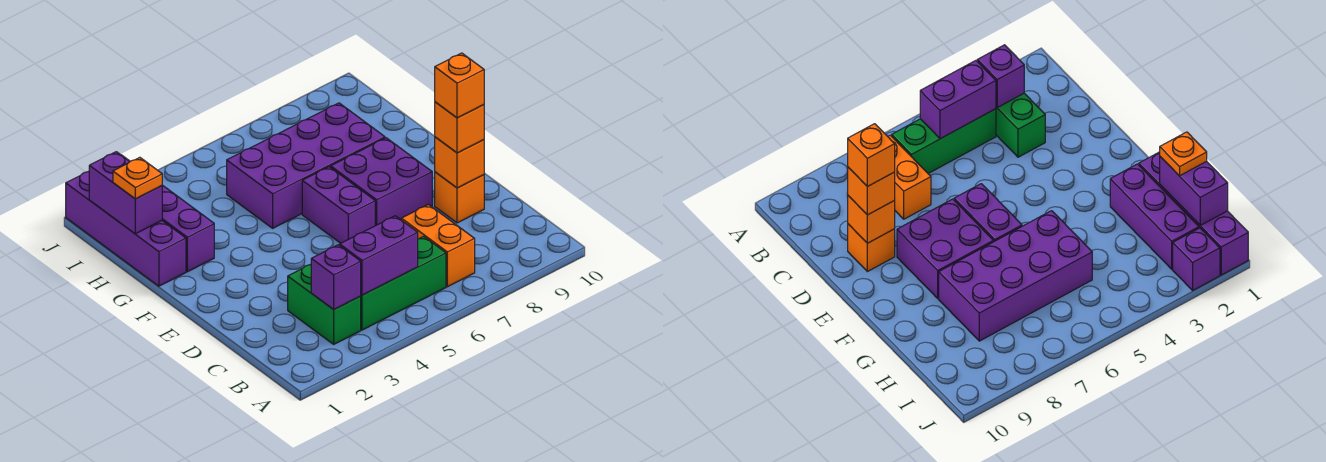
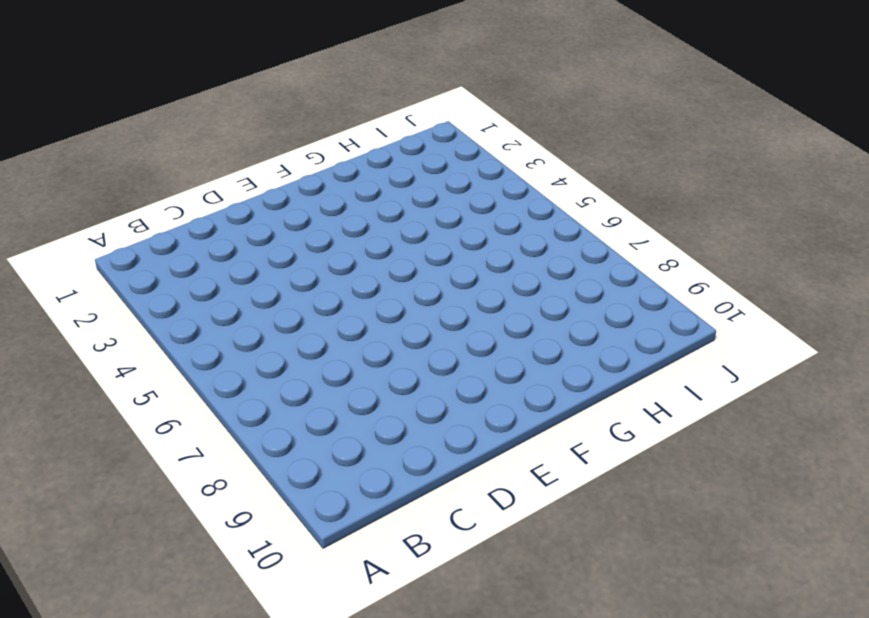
none -> green 1x2 brick [288,265,361,344]
none -> green 1x3 brick [361,236,446,330]
none -> orange 1x2 brick [401,205,475,287]

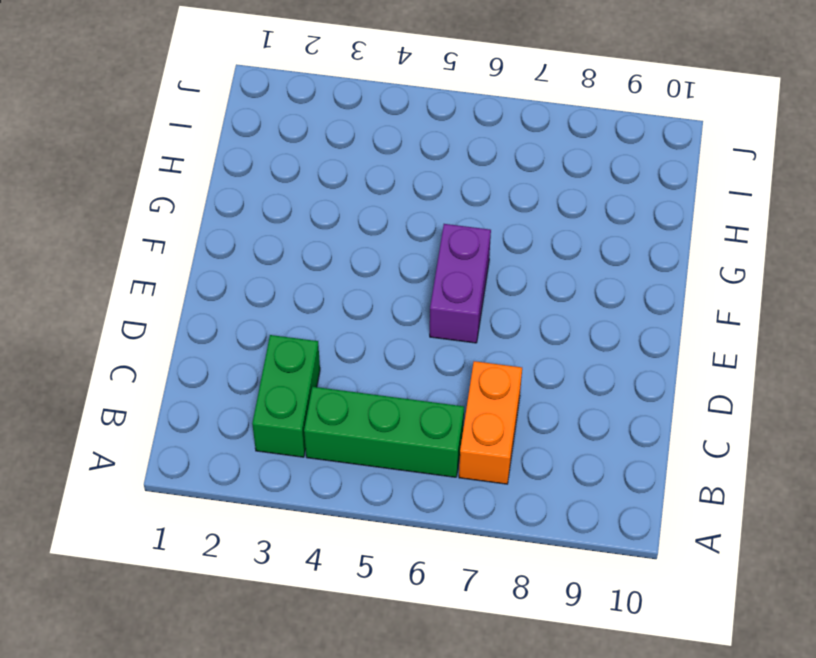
none -> orange 1x1 brick [435,172,484,223]
none -> purple 2x2 brick [331,138,432,226]
none -> purple 1x4 brick [66,171,186,286]

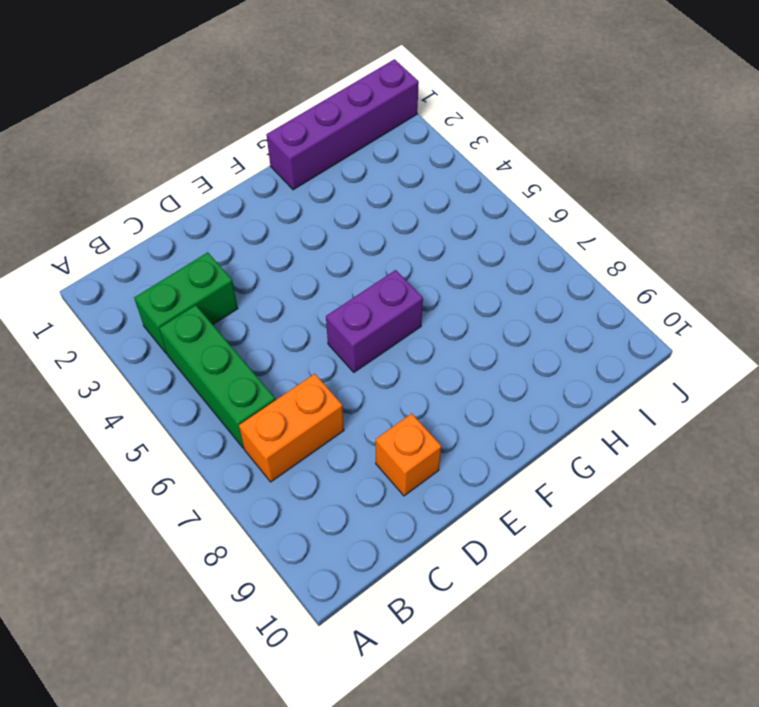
none -> purple 2x2 brick [331,138,432,226]
none -> purple 1x3 brick [162,185,214,272]
none -> purple 2x4 brick [227,103,385,228]

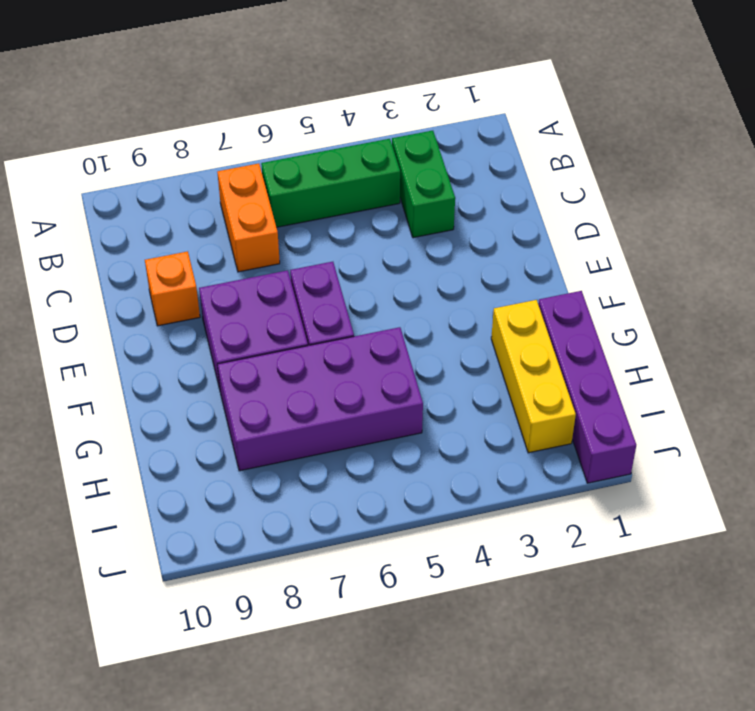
yellow 1x3 brick [491,300,576,453] -> purple 1x3 brick [162,185,214,272]
none -> purple 1x1 brick [1173,228,1220,290]
none -> purple 1x1 brick [311,245,361,310]
none -> purple 1x2 brick [340,216,418,295]

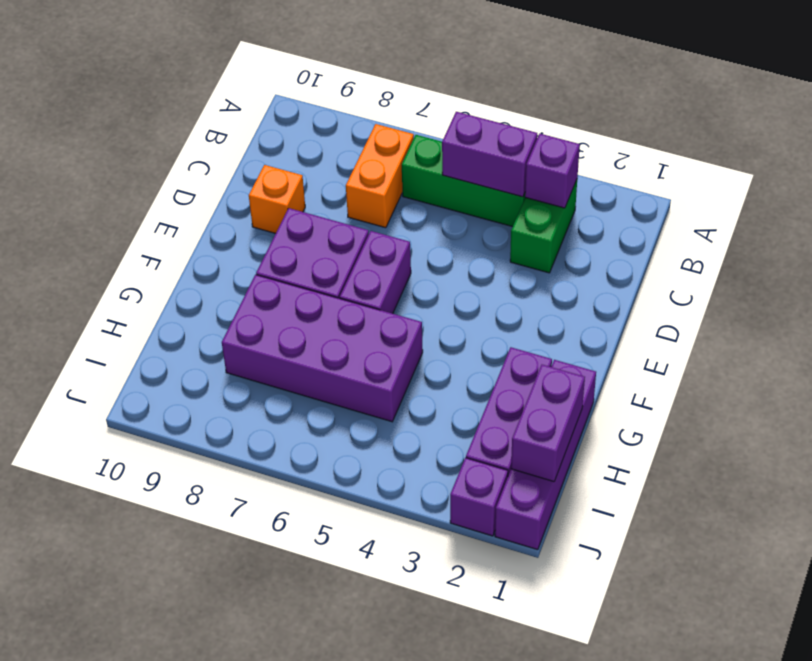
none -> orange 1x1 brick [435,137,484,188]
none -> orange 1x1 brick [435,102,484,153]
none -> orange 1x1 plate [113,157,162,199]

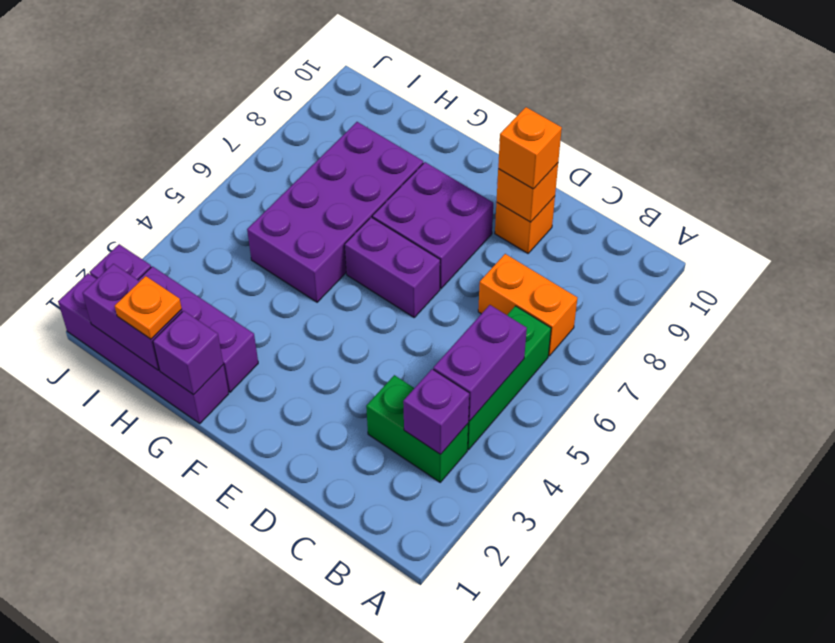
purple 1x1 brick [153,311,223,395] -> none
none -> orange 1x1 brick [435,53,484,118]

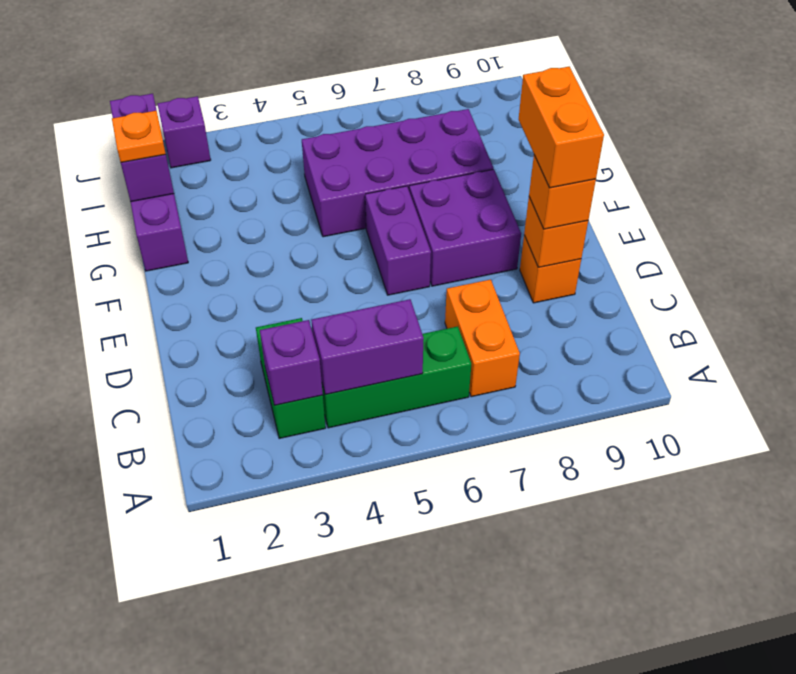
orange 1x2 brick [519,67,604,188] -> orange 1x1 brick [435,53,484,118]
none -> purple 1x3 brick [162,185,214,272]

